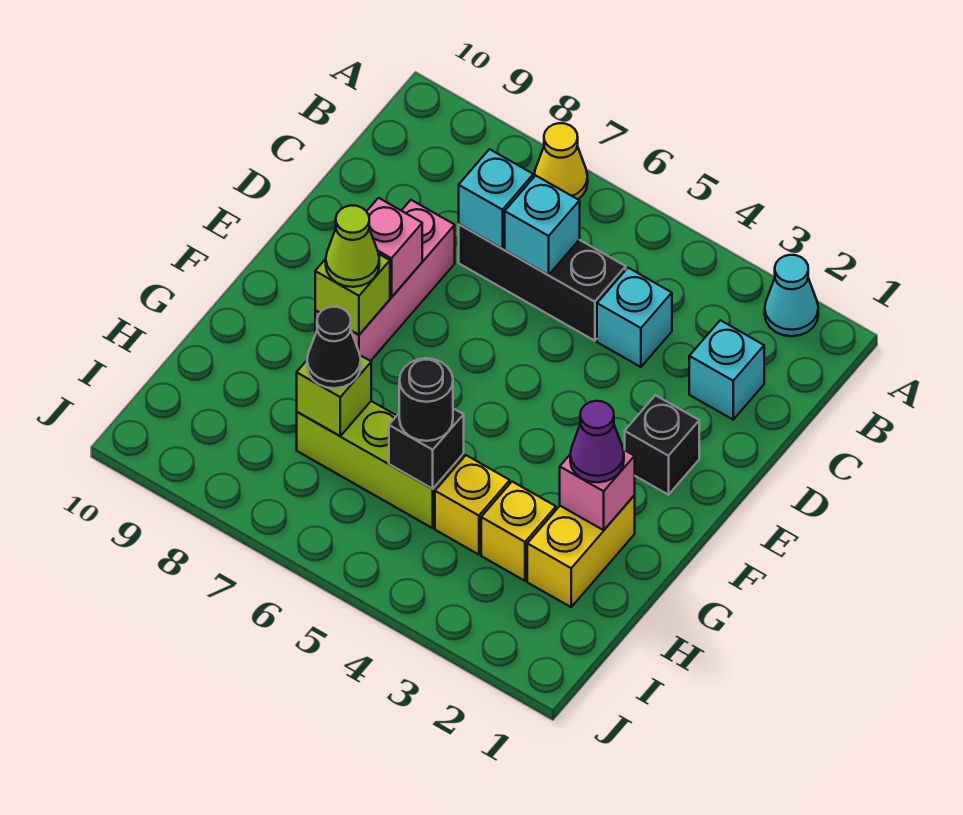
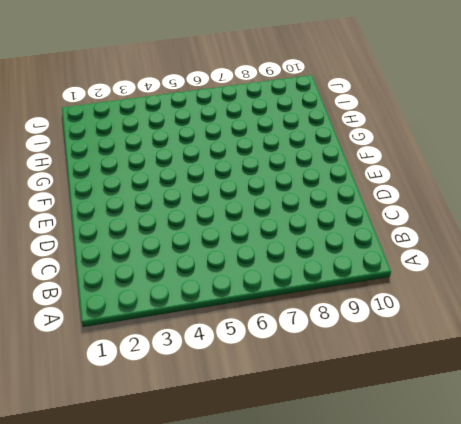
none -> cyan 1x1 cone [765,255,818,336]
none -> yellow 1x1 cone [534,123,588,199]
none -> cyan 1x1 brick [689,320,764,420]

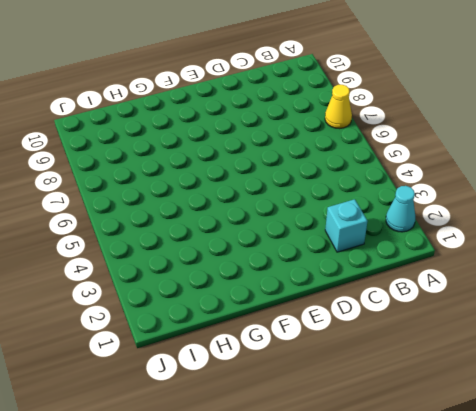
none -> cyan 1x1 brick [597,268,672,367]
none -> black 1x3 brick [459,224,626,341]
none -> pink 1x3 brick [315,200,455,361]

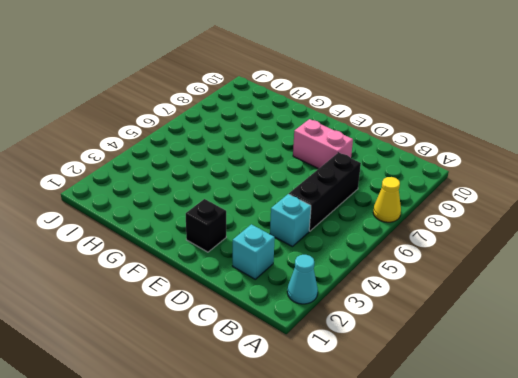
pink 1x2 brick [293,119,353,169] -> pink 1x3 brick [315,200,455,361]
none -> yellow 1x2 brick [527,495,635,607]
none -> yellow 1x1 brick [481,482,556,581]
none -> yellow 1x1 brick [435,455,510,555]

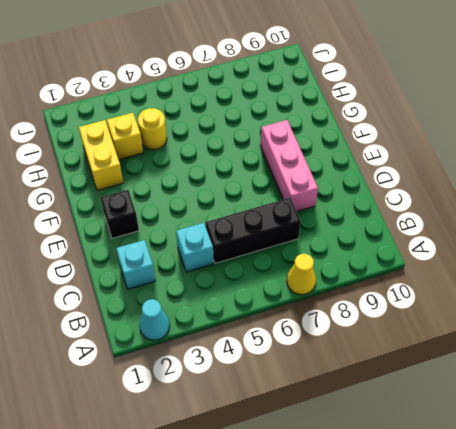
yellow 1x1 round brick [138,108,167,150] -> yellow 1x1 brick [435,455,510,555]
none -> lime 1x3 brick [297,401,464,528]
none -> cyan 1x1 brick [505,175,580,275]
none -> cyan 1x1 brick [459,149,533,249]

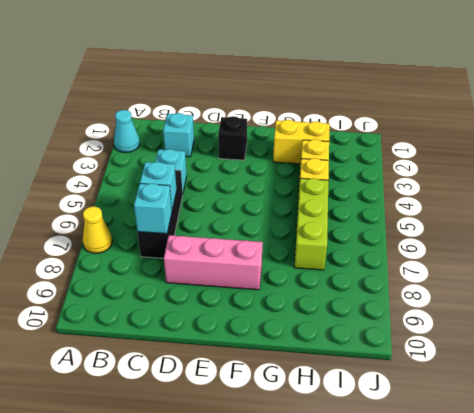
none -> pink 1x1 brick [367,198,422,297]
none -> lime 1x1 brick [315,254,390,335]
none -> pink 1x1 brick [560,449,635,530]

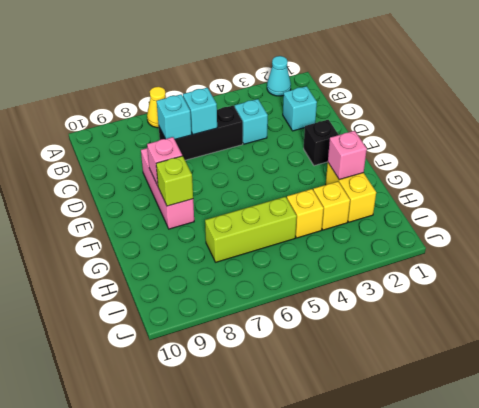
none -> black 1x1 brick [389,408,464,489]
none -> lime 1x1 brick [297,355,371,436]
none -> lime 1x1 cone [326,205,379,287]

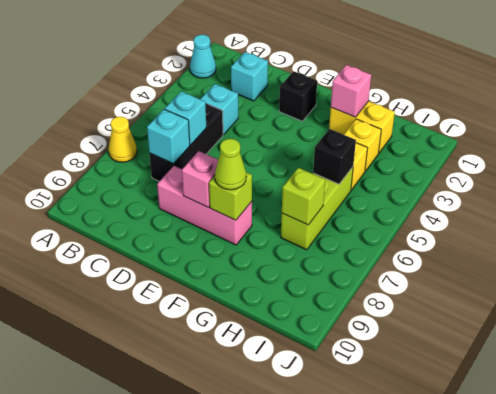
none -> purple 1x1 cone [570,401,624,482]
none -> black 1x1 round brick [399,358,453,441]
none -> black 1x1 cone [307,307,361,388]

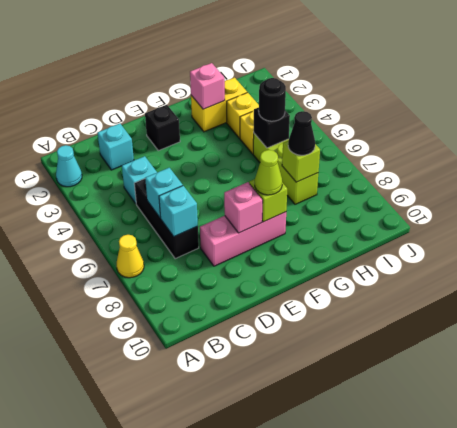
none -> purple 1x1 cone [570,401,624,482]

